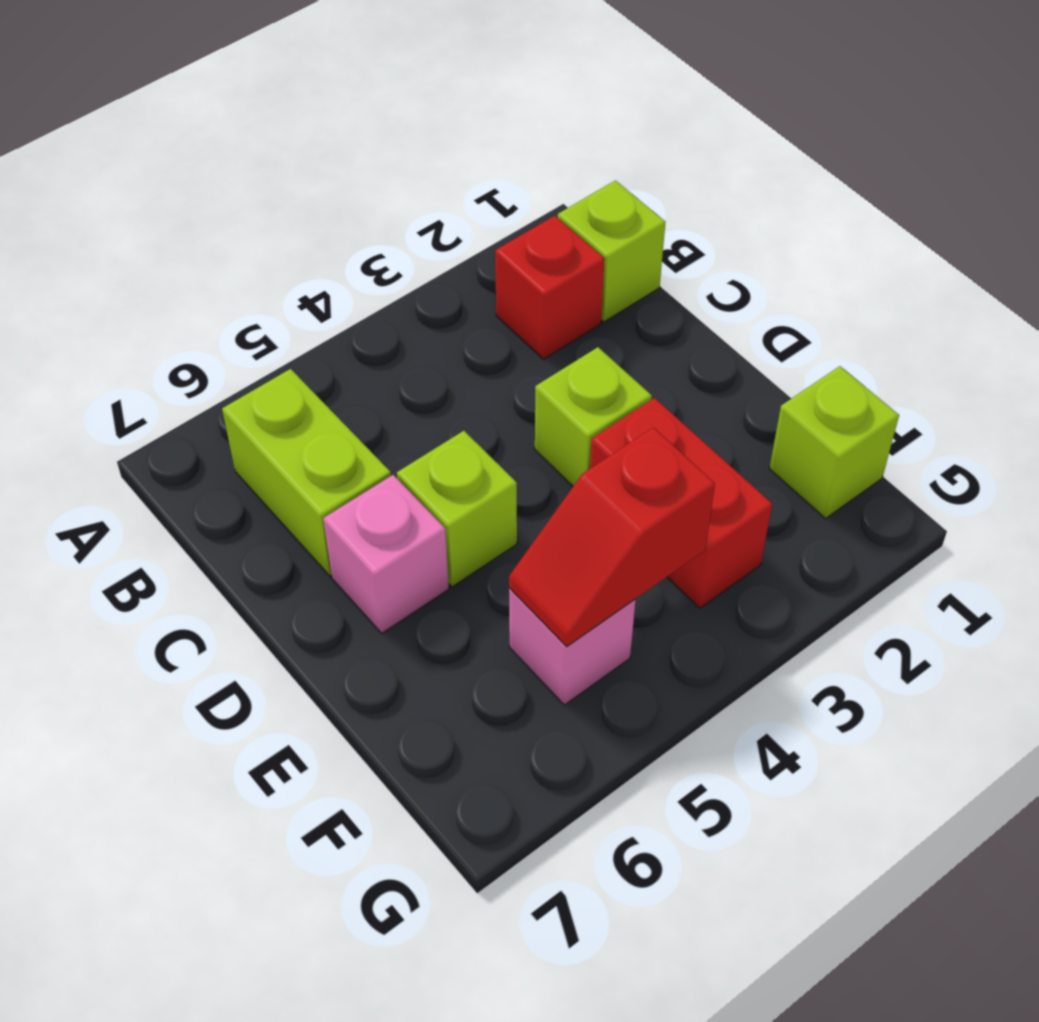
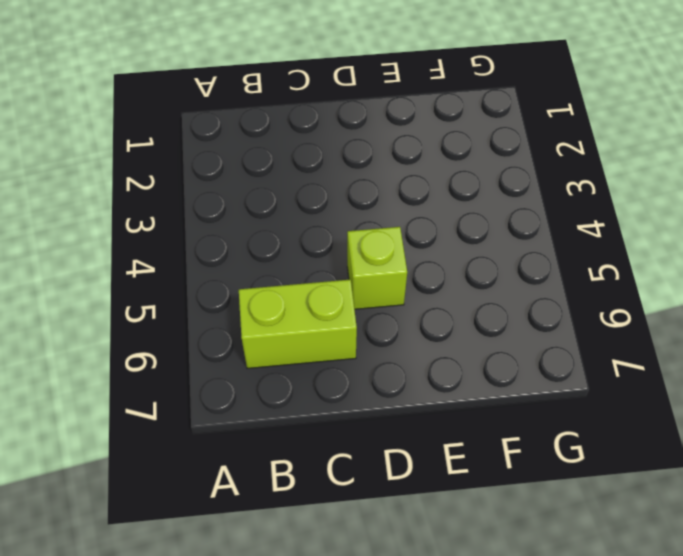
none -> lime 1x1 brick [558,181,665,322]
none -> red 1x1 brick [495,216,604,359]

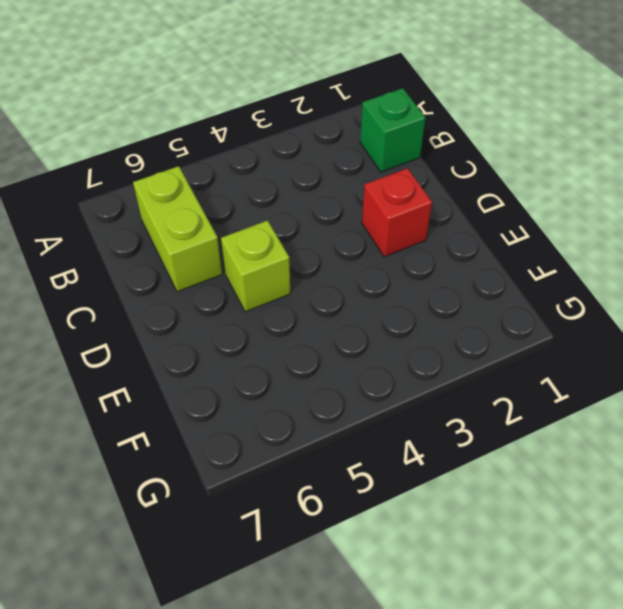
green 1x1 brick [360,88,426,172] -> lime 1x1 brick [558,181,665,322]
red 1x1 brick [362,168,432,257] -> red 1x1 brick moved to [495,216,604,359]
none -> lime 1x1 brick [535,347,652,486]
none -> pink 1x1 brick [323,475,449,633]

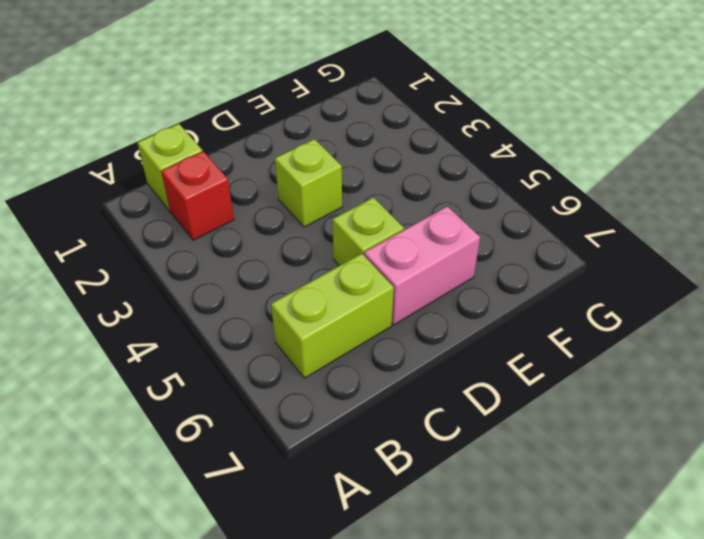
pink 1x2 brick [364,206,480,325] -> pink 1x1 brick [323,475,449,633]
none -> red 1x2 brick [590,398,772,608]
none -> lime 1x1 brick [769,366,899,518]

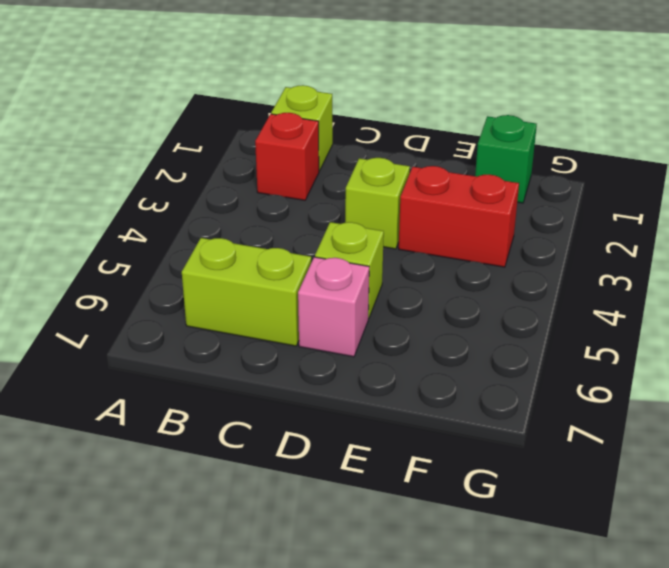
green 1x1 brick [475,115,537,203] -> lime 1x1 brick [769,366,899,518]
none -> pink 1x1 brick [509,588,635,705]
none -> red 1x2 slope [509,427,715,646]

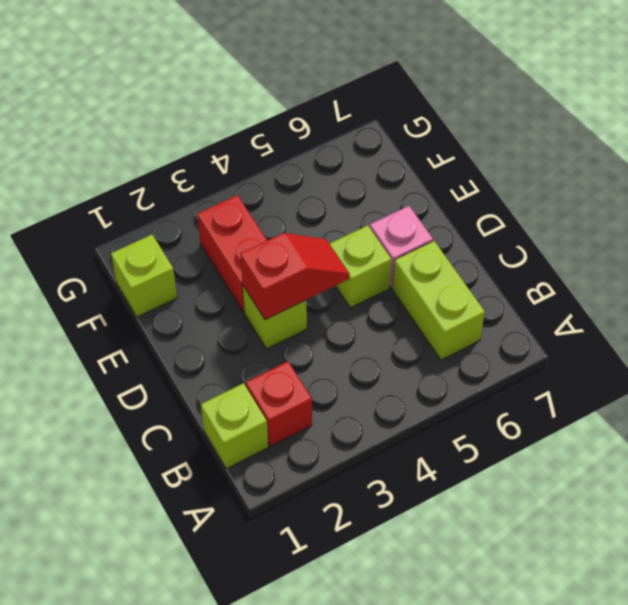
red 1x2 slope [240,233,349,320] -> red 1x2 slope moved to [509,427,715,646]
none -> pink 1x1 brick [509,588,635,705]

